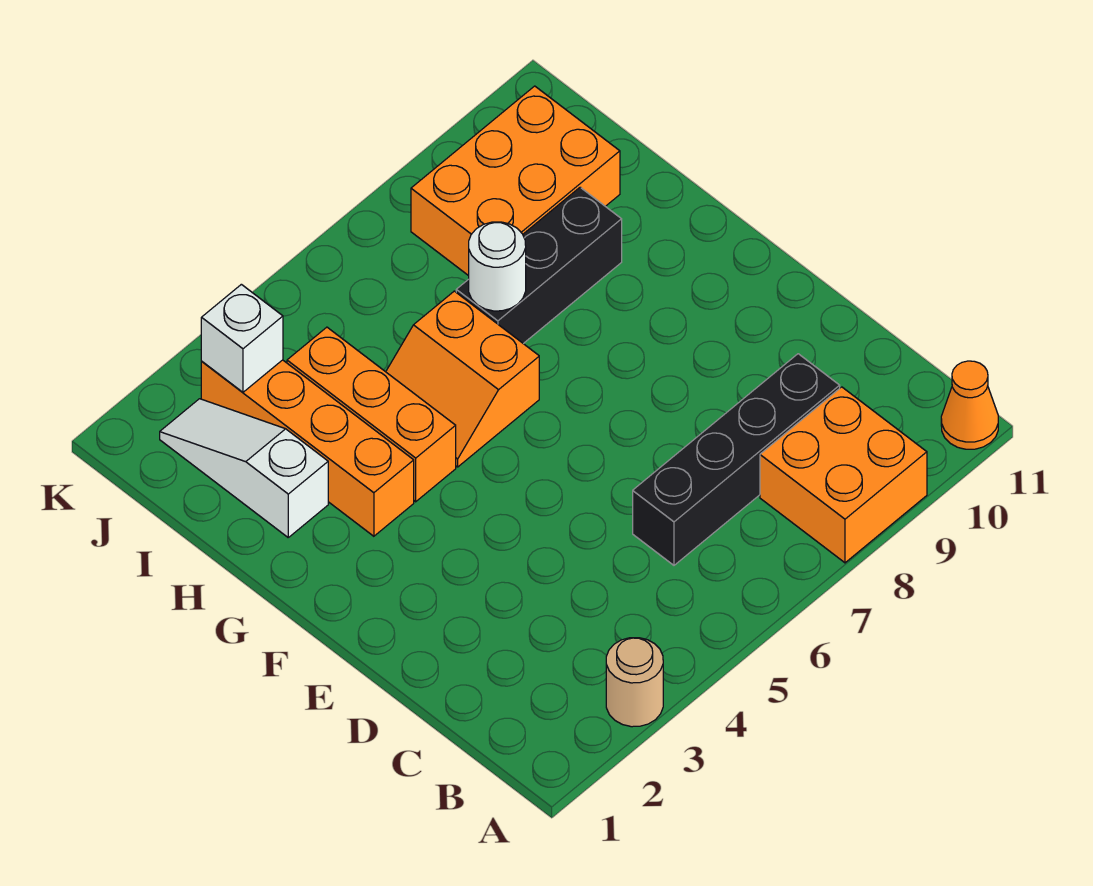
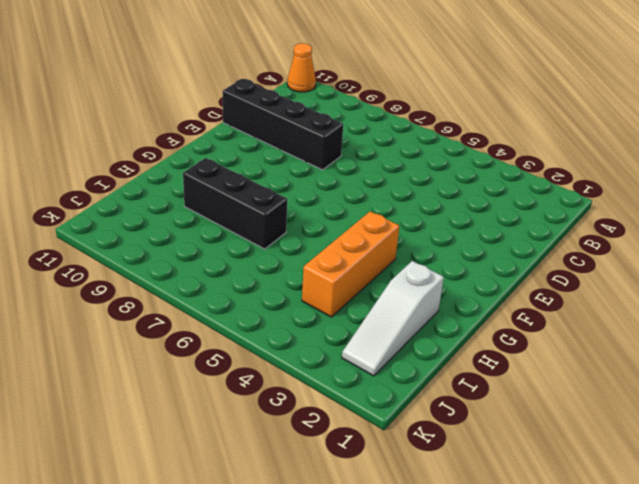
black 1x4 brick [223,79,343,170] -> black 1x4 brick moved to [633,354,840,565]
none -> tan 1x1 round brick [606,638,663,727]
none -> orange 2x2 brick [760,387,927,563]
none -> orange 1x4 brick [201,360,414,536]

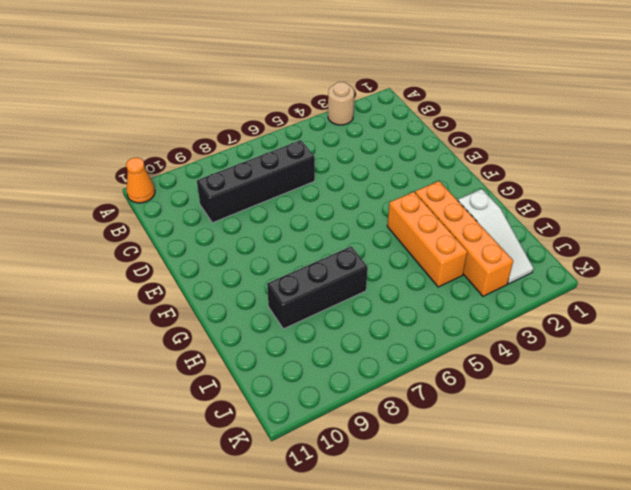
none -> orange 2x2 brick [760,387,927,563]
none -> orange 2x2 slope [386,291,539,467]
none -> orange 2x3 brick [411,86,620,276]

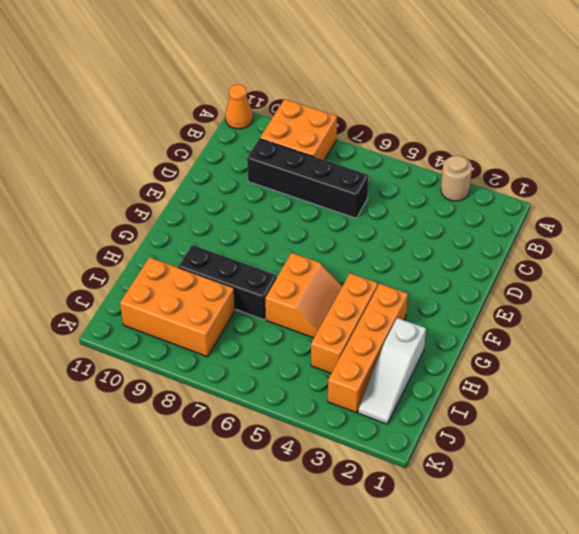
none -> white 1x1 round brick [469,222,526,311]
none -> white 1x1 brick [201,284,283,392]

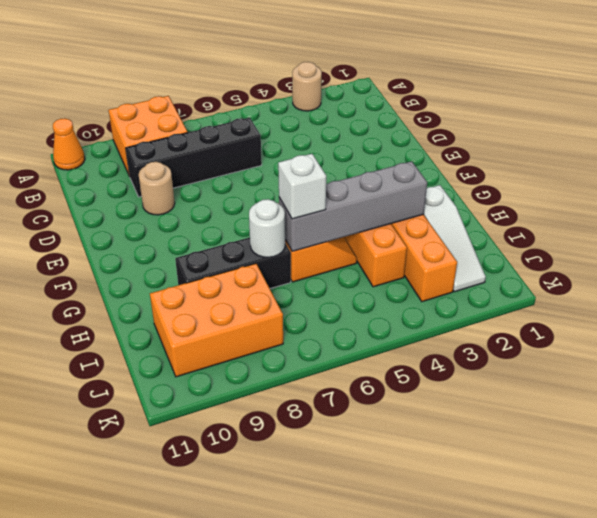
tan 1x1 round brick [139,162,175,215] -> none
grey 1x4 brick [279,161,427,251] -> none
white 1x1 brick [278,154,326,219] -> white 1x1 brick moved to [201,284,283,392]

